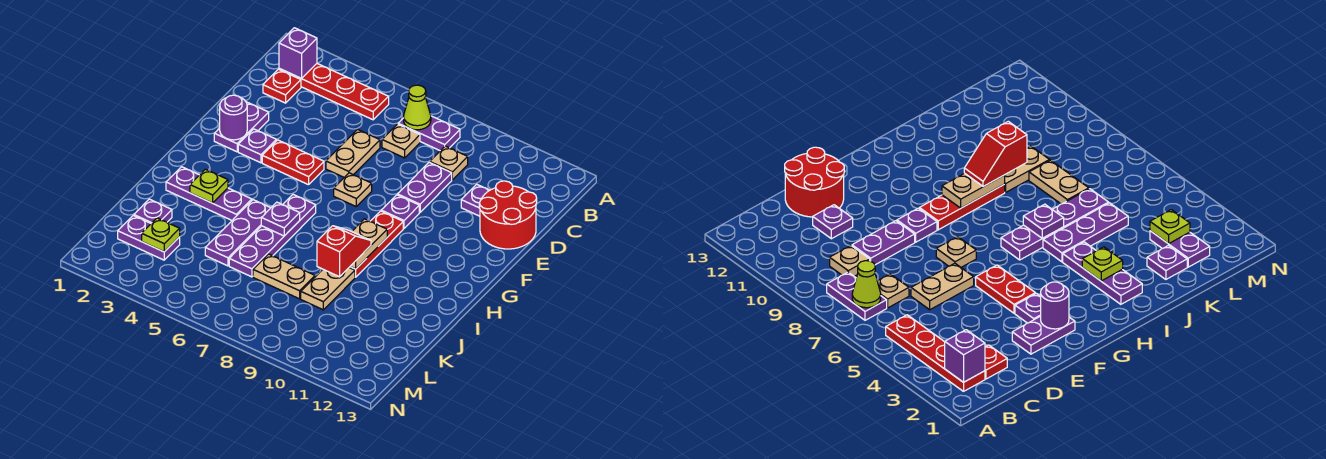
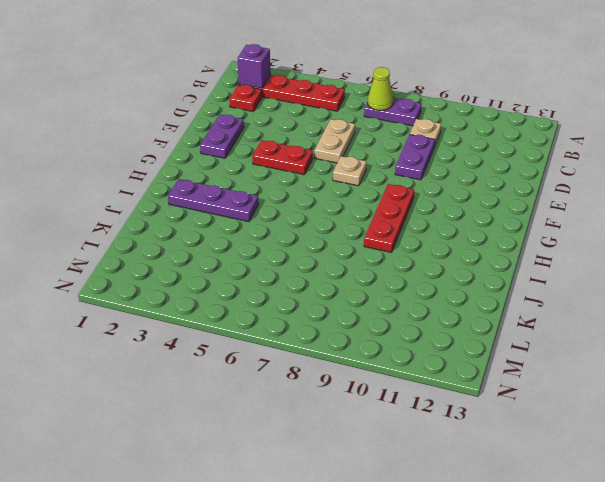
none -> tan 1x1 plate [382,124,420,158]
none -> purple 1x1 plate [461,184,490,216]
none -> red 2x2 round brick [479,181,537,249]
none -> purple 1x1 plate [238,129,276,163]

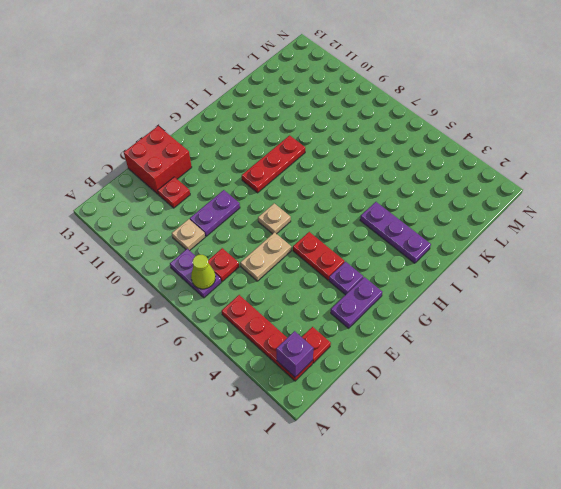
red 1x1 plate [208,248,239,282] -> tan 1x1 plate [382,124,420,158]
red 1x1 plate [158,177,190,208] -> purple 1x1 plate [461,184,490,216]
red 2x2 brick [124,126,192,194] -> red 2x2 round brick [479,181,537,249]
none -> purple 1x1 plate [381,195,419,229]
none -> purple 1x4 plate [229,195,316,277]
none -> purple 1x3 plate [205,200,270,266]
none -> tan 1x2 plate [301,268,355,310]

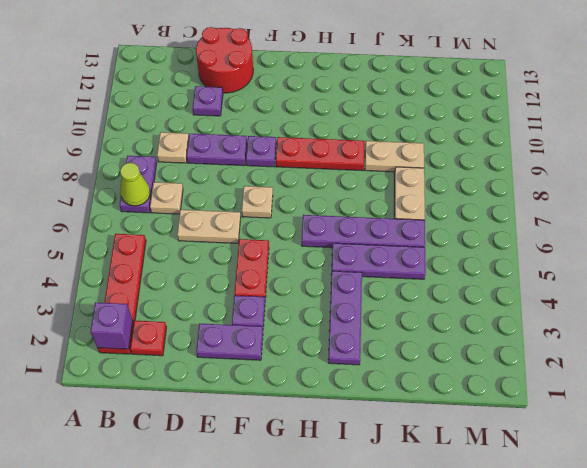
none -> purple 1x1 plate [134,199,172,223]
none -> purple 1x2 plate [118,215,180,260]
none -> purple 1x1 round brick [220,95,247,140]
none -> tan 1x2 plate [350,219,387,269]

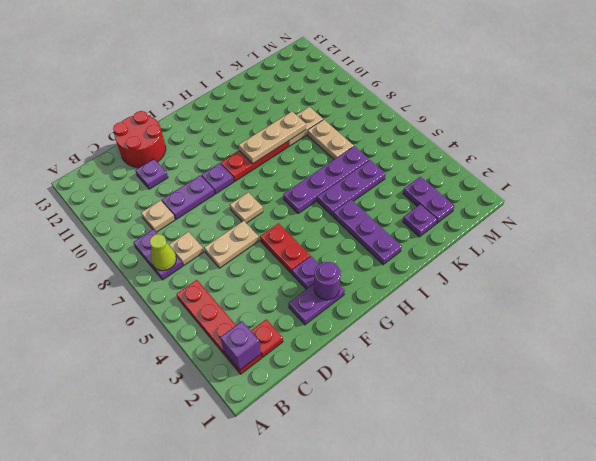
tan 1x3 plate [239,112,306,163] -> tan 1x2 plate [350,219,387,269]
none -> lime 1x1 plate [190,169,228,203]
none -> purple 1x1 plate [261,202,300,236]
none -> lime 1x1 plate [142,218,180,252]
none -> red 1x2 slope [317,226,371,277]

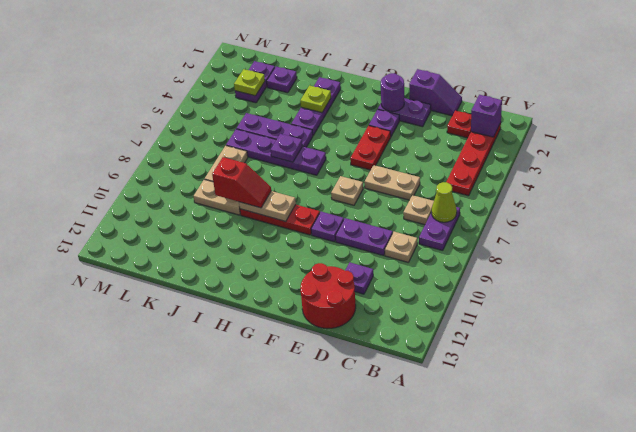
purple 1x2 slope [409,69,462,116] -> none

